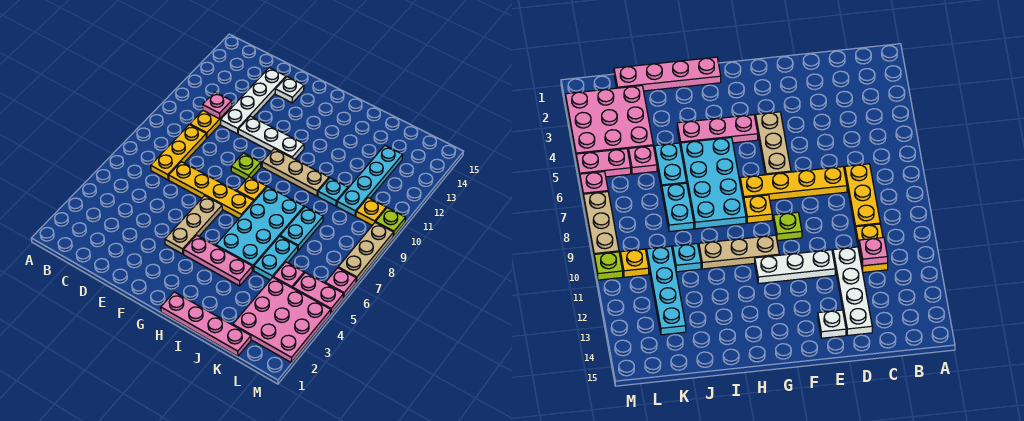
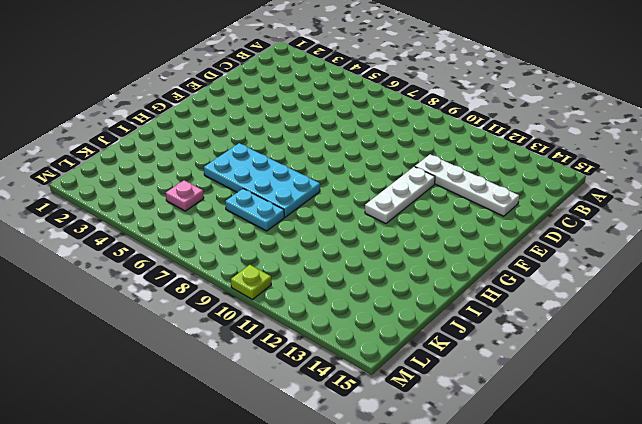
none -> yellow 1x3 plate [151,125,206,180]
none -> yellow 1x2 plate [190,107,232,138]
none -> yellow 1x4 plate [169,162,254,218]

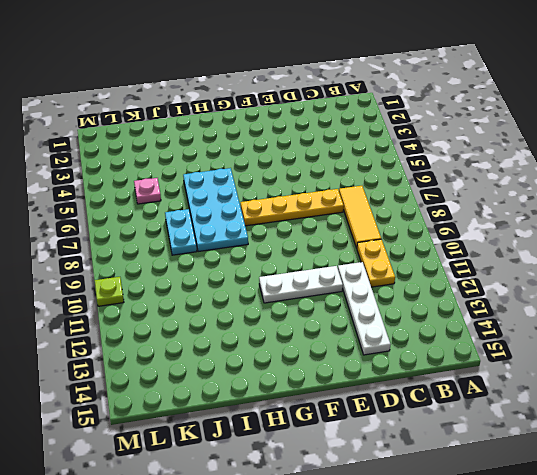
yellow 1x3 tile [339,186,381,248] -> yellow 1x3 plate [151,125,206,180]
none -> white 1x1 plate [275,77,304,103]
none -> tan 1x3 plate [165,196,222,254]
none -> lime 1x1 plate [231,153,261,179]

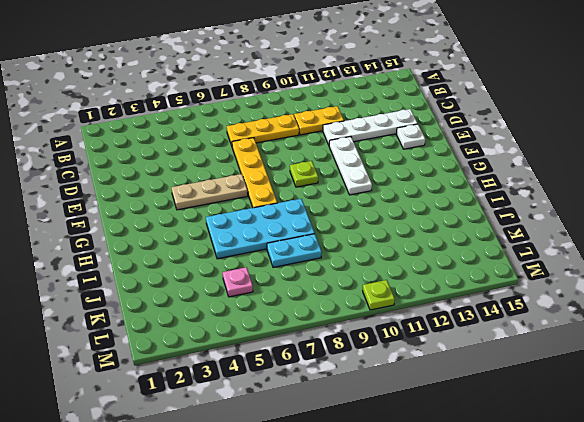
none -> pink 1x3 plate [184,235,252,286]
none -> yellow 1x1 plate [237,177,267,201]
none -> tan 1x3 plate [262,149,329,196]

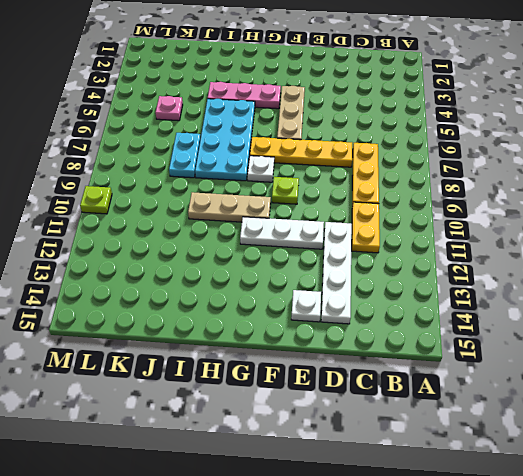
white 1x1 plate [248,156,274,182] -> yellow 1x1 plate [237,177,267,201]
none -> pink 1x4 plate [161,292,251,356]
none -> cyan 1x2 plate [254,236,298,280]
none -> cyan 1x1 plate [318,178,348,206]

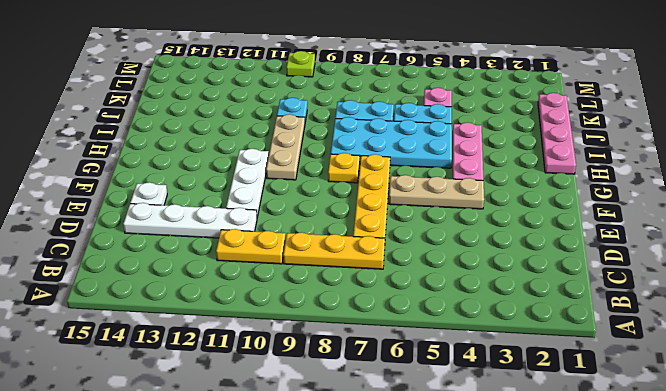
none -> lime 1x1 plate [231,153,261,179]
none -> pink 3x3 plate [233,277,331,362]
none -> cyan 1x4 plate [337,146,403,216]

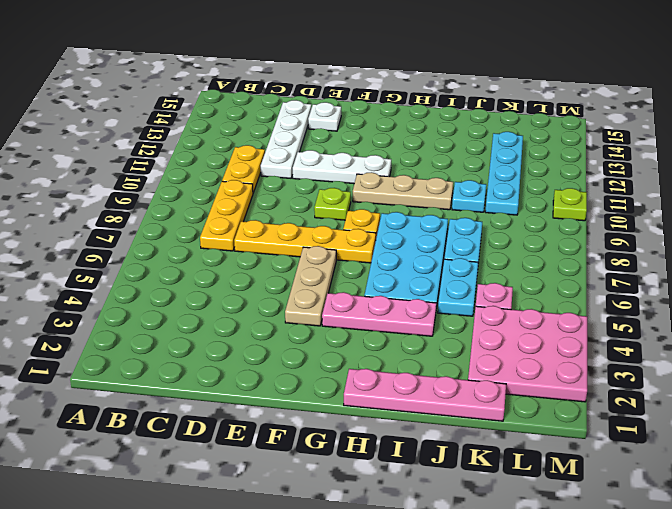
none -> pink 1x2 plate [293,273,344,313]
none -> yellow 1x1 plate [356,198,386,225]
none -> pink 1x1 plate [325,268,356,298]

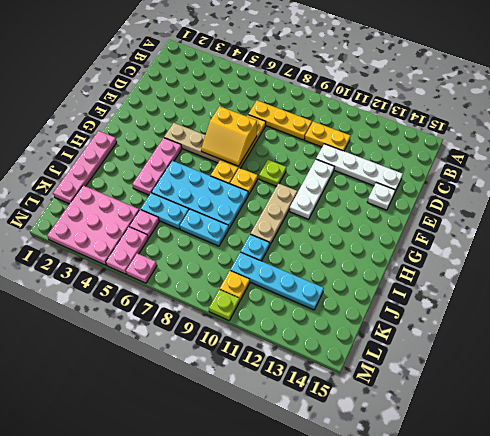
yellow 2x2 slope [201,106,257,166] -> none
none -> tan 1x3 plate [338,222,393,282]
none -> pink 1x1 plate [203,92,232,119]

